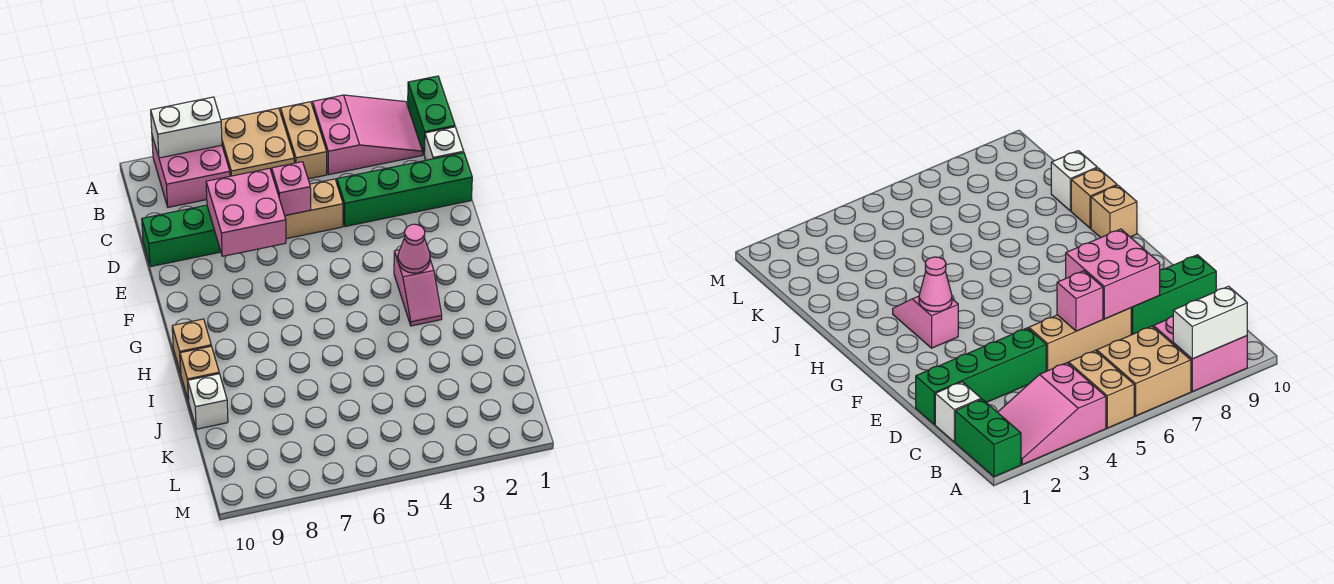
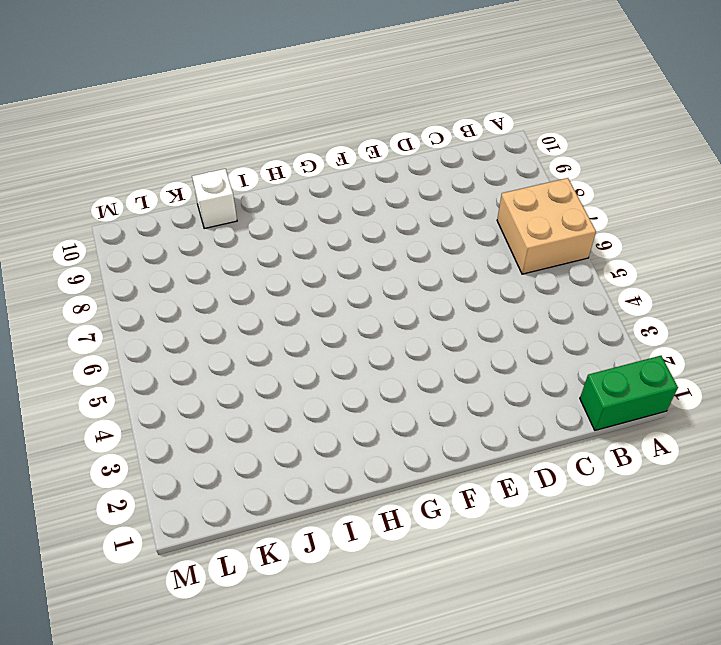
none -> pink 2x3 slope [312,95,423,175]
none -> tan 1x2 brick [280,102,327,179]
none -> pink 2x2 brick [152,136,230,207]

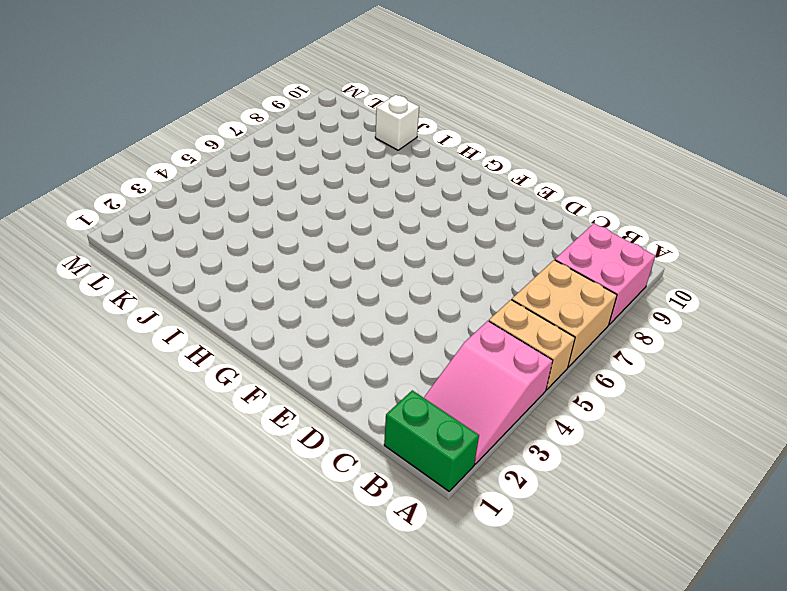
none -> white 1x1 brick [424,127,464,160]
none -> green 1x4 brick [337,153,472,227]
none -> tan 1x3 brick [285,179,343,239]

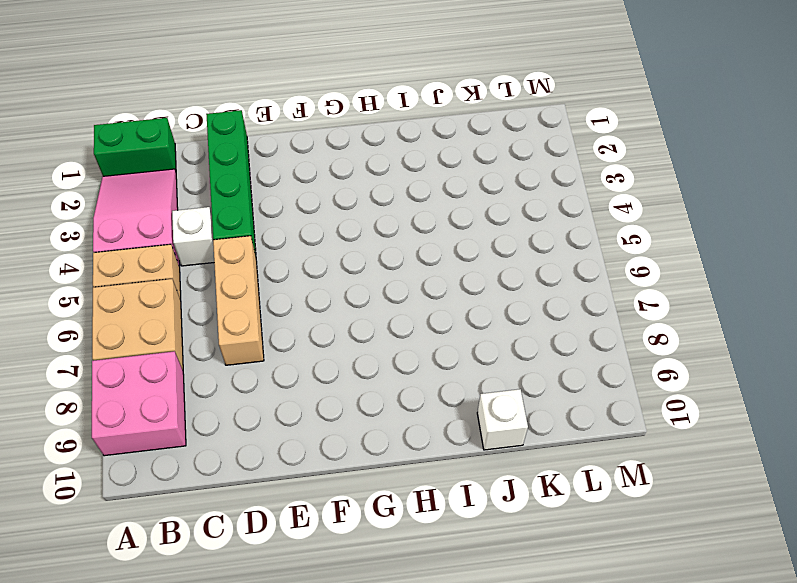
white 1x1 brick [172,207,214,266] -> white 1x1 brick moved to [424,127,464,160]
none -> green 1x3 brick [142,205,221,267]
none -> pink 1x2 slope [394,250,442,326]
none -> tan 1x1 brick [172,319,211,373]

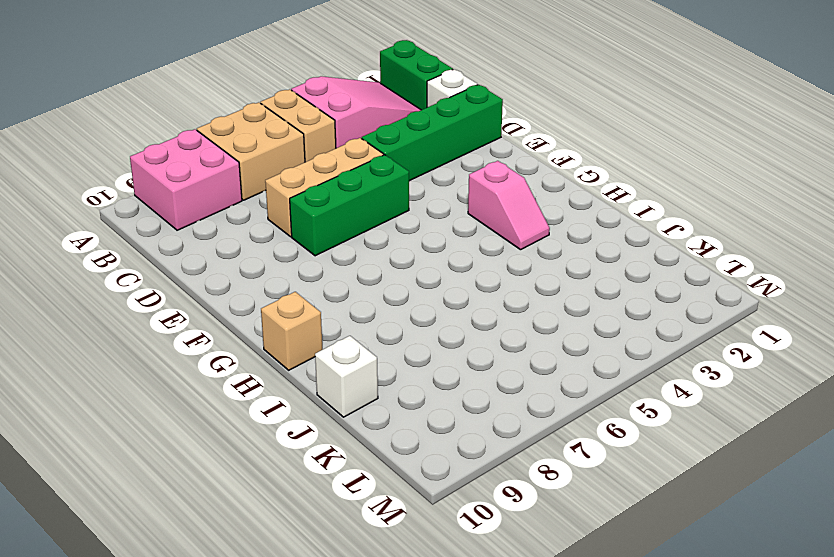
green 1x3 brick [290,155,409,256] -> green 1x3 brick moved to [142,205,221,267]
none -> tan 1x1 brick [180,346,219,401]
none -> white 1x2 brick [151,97,222,158]
none -> pink 1x1 brick [272,162,311,215]

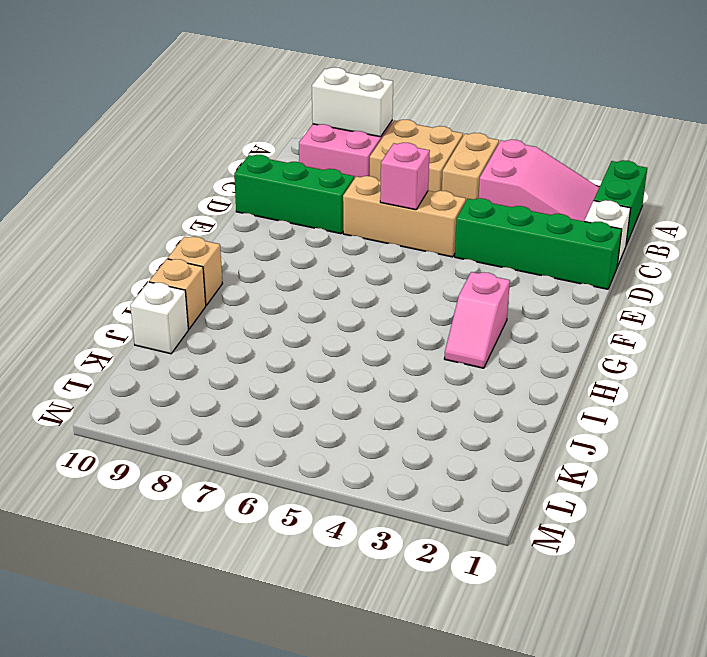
none -> pink 2x2 brick [206,168,286,256]
none -> pink 1x1 cone [398,224,430,273]

